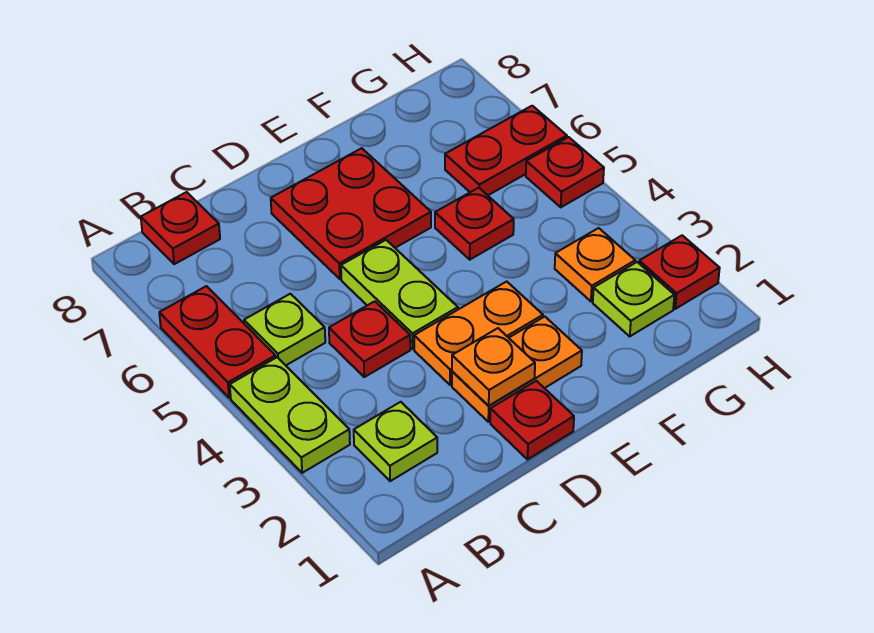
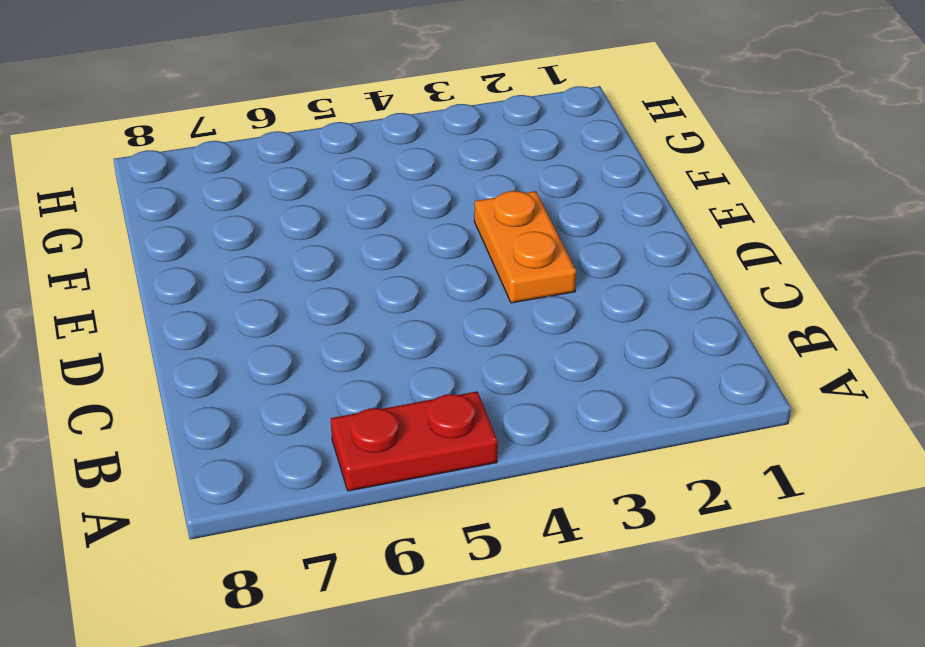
none -> lime 1x2 plate [230,357,350,473]
none -> lime 1x1 plate [354,402,437,481]
none -> lime 1x1 plate [244,294,325,365]

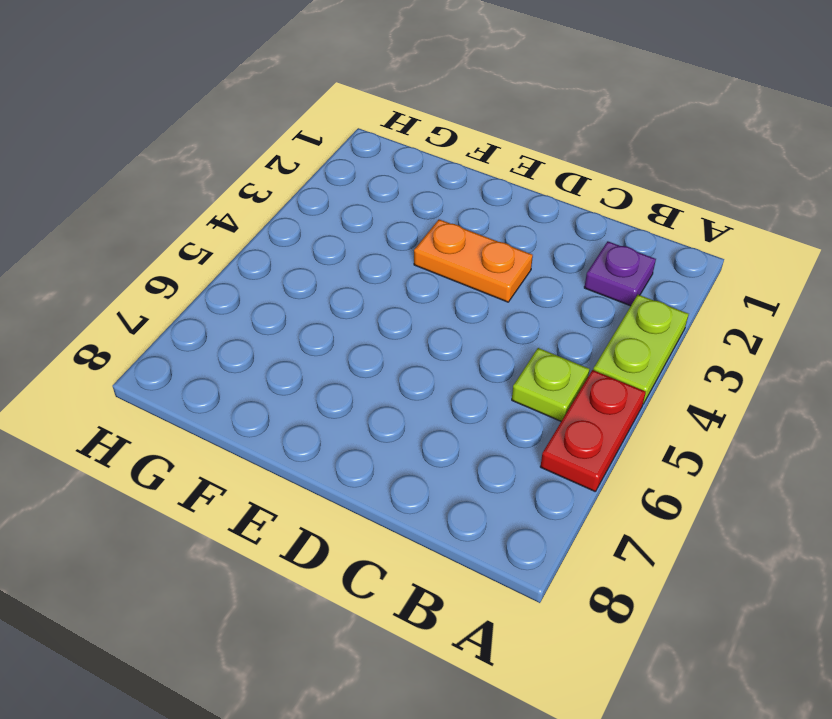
purple 1x1 plate [584,241,656,306] -> lime 1x1 plate [354,402,437,481]
none -> red 1x1 plate [141,192,220,264]
none -> red 1x1 plate [329,301,410,377]
none -> red 1x1 plate [490,381,574,459]

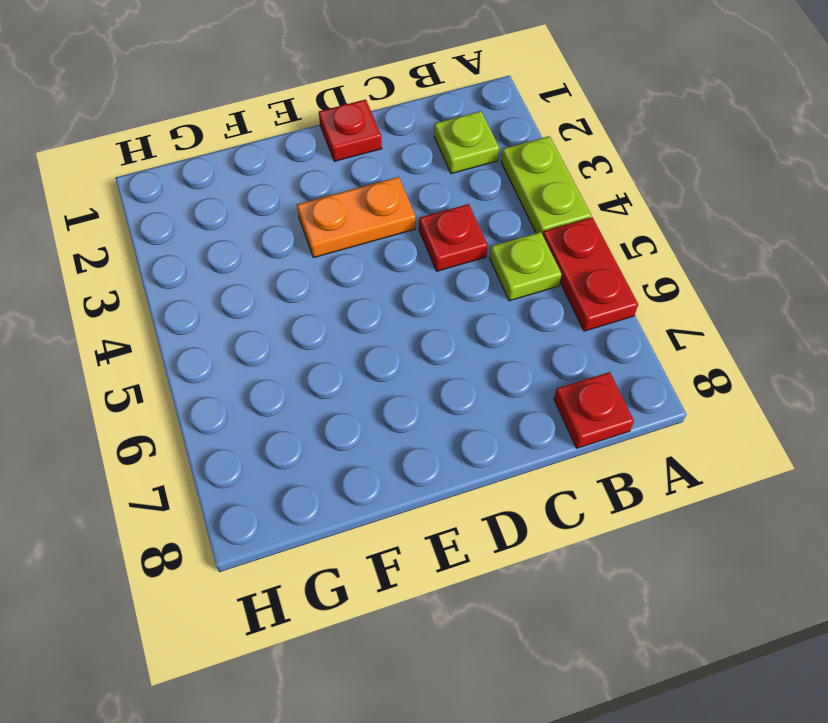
none -> orange 1x2 plate [452,317,582,422]
none -> lime 1x2 plate [341,240,458,349]
none -> red 2x2 plate [271,148,431,279]

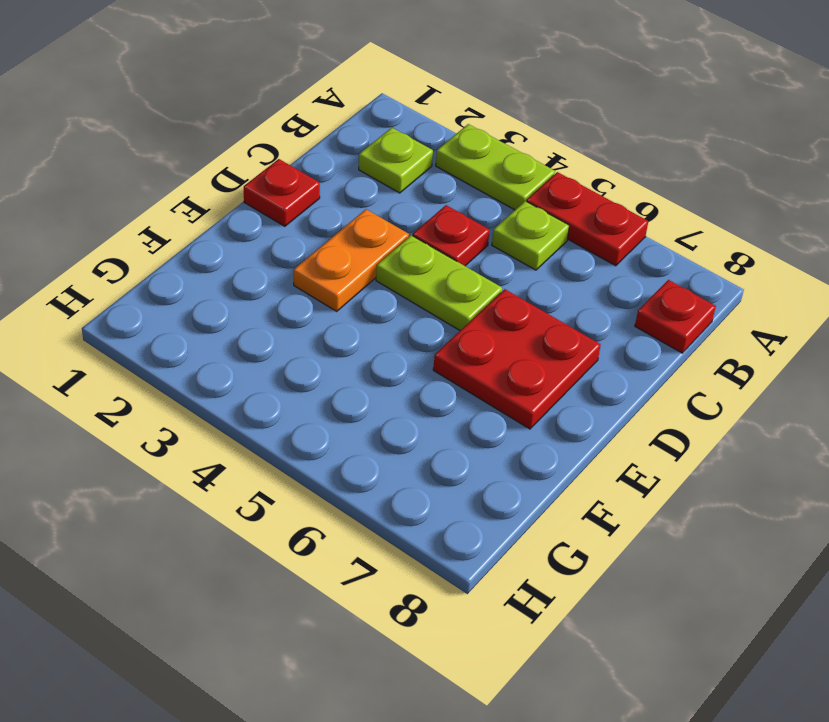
none -> orange 1x2 plate [452,317,582,422]
none -> red 1x1 plate [435,188,514,260]
none -> lime 1x1 plate [593,262,674,336]

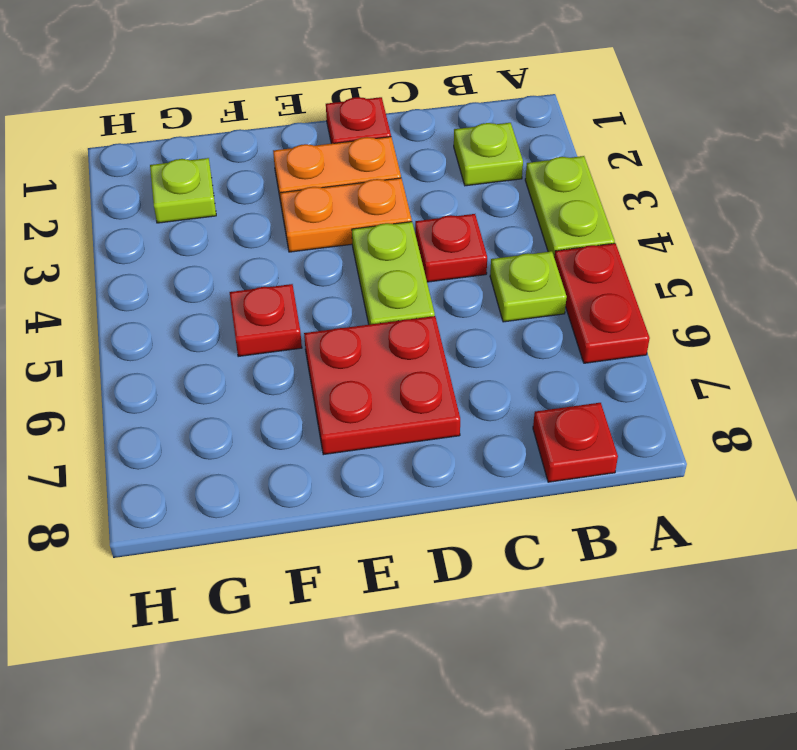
none -> orange 1x1 plate [555,228,635,301]
none -> red 1x2 plate [445,106,567,195]
none -> red 1x1 plate [639,235,720,309]

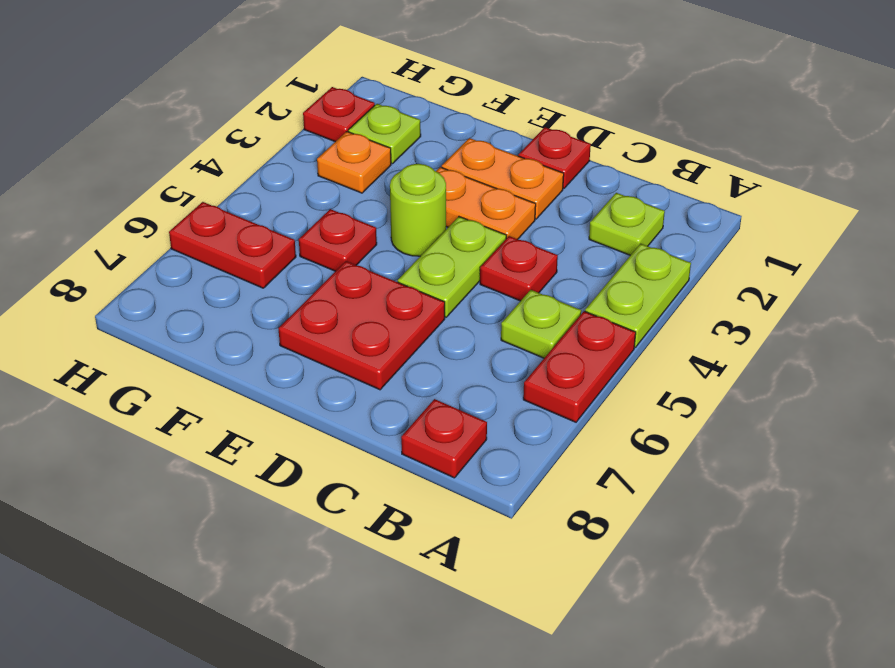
lime 1x1 round brick [390,164,446,256] -> none
none -> red 1x1 plate [526,137,604,207]
none -> orange 1x1 plate [452,328,535,406]

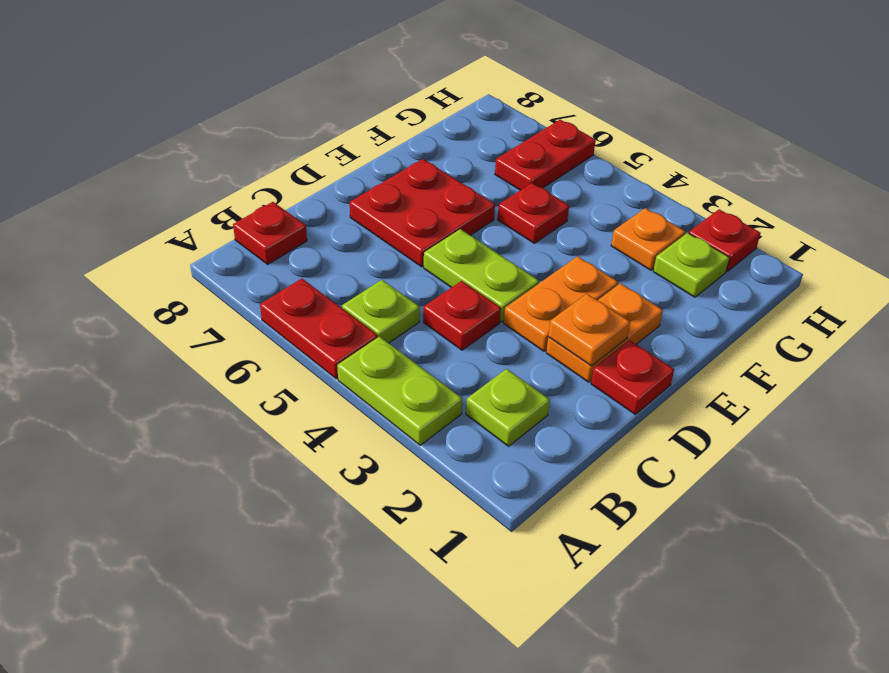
none -> red 1x1 plate [526,137,604,207]

